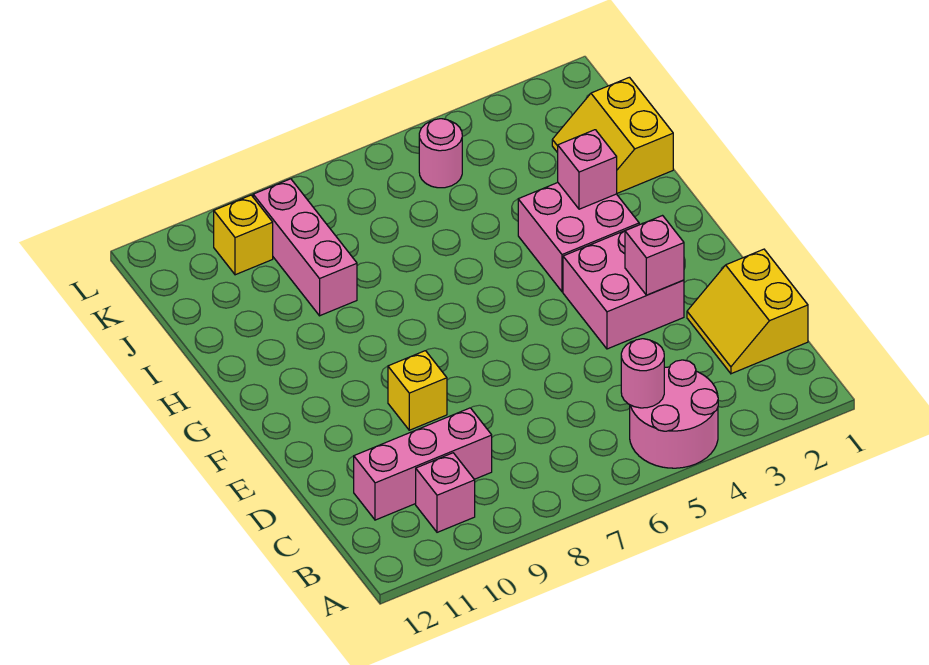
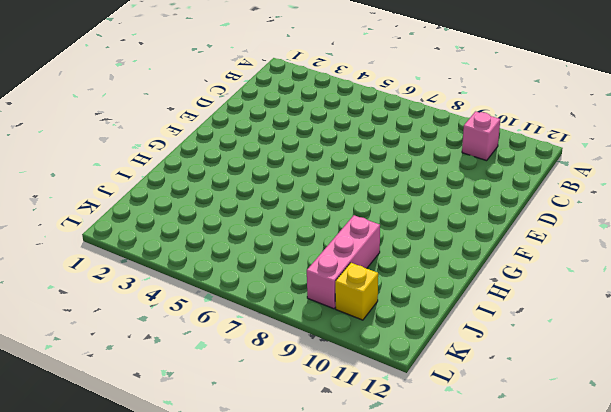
none -> pink 2x2 round brick [630,360,718,468]
none -> yellow 2x2 slope [687,249,808,374]
none -> pink 1x3 brick [354,408,492,520]

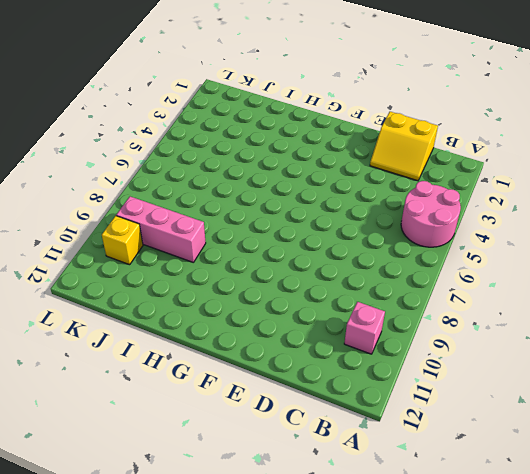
none -> pink 1x3 brick [354,408,492,520]
none -> pink 2x2 brick [563,231,684,349]
none -> yellow 1x1 brick [388,351,447,430]

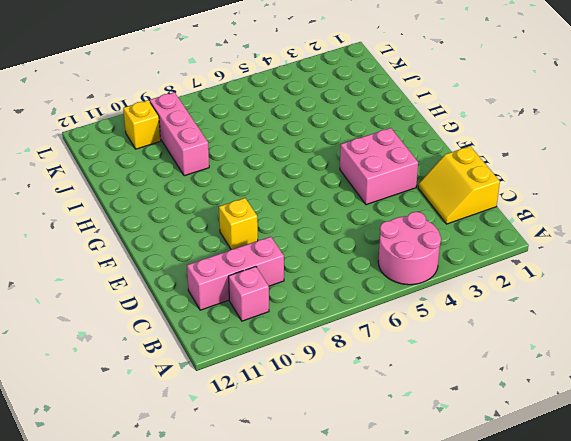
none -> pink 2x2 brick [518,183,639,292]
none -> yellow 2x2 slope [552,77,673,193]
none -> pink 1x1 round brick [419,119,462,188]

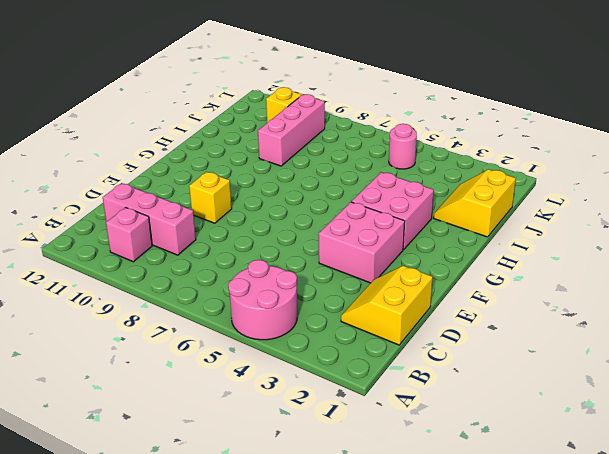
none -> pink 1x1 round brick [621,339,664,408]
none -> pink 1x1 brick [625,216,684,295]
none -> pink 1x1 brick [558,130,617,209]

